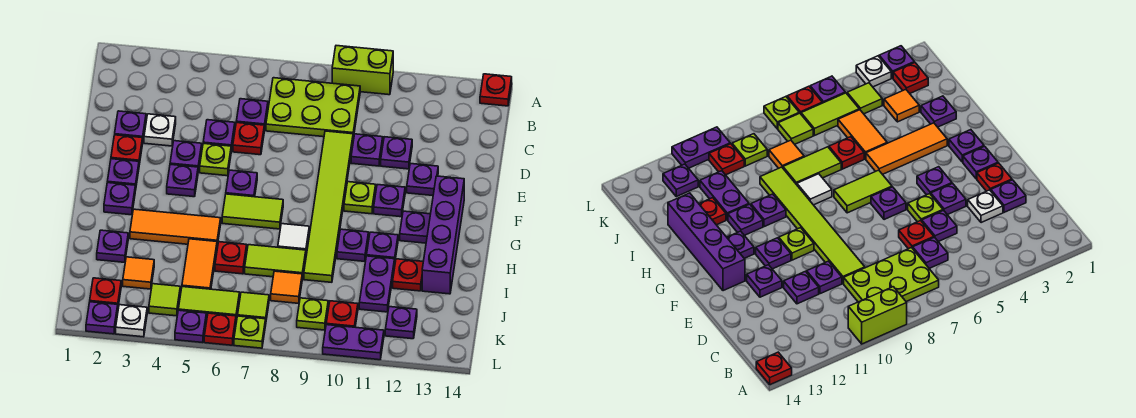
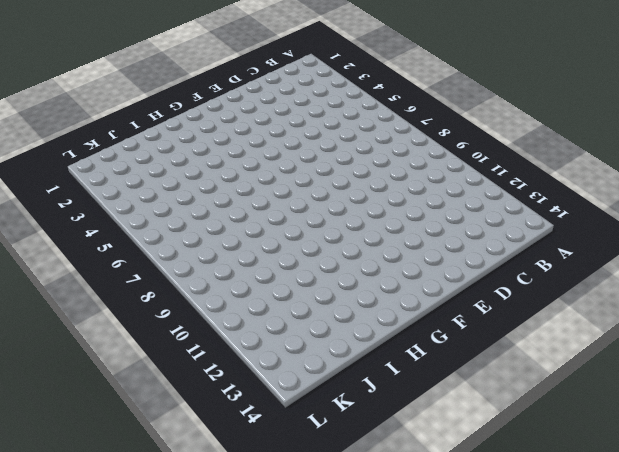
none -> lime 1x2 brick [332,46,393,95]
none -> red 1x1 plate [480,74,512,106]
none -> lime 2x3 plate [266,78,360,138]
none -> purple 1x1 plate [236,99,268,131]

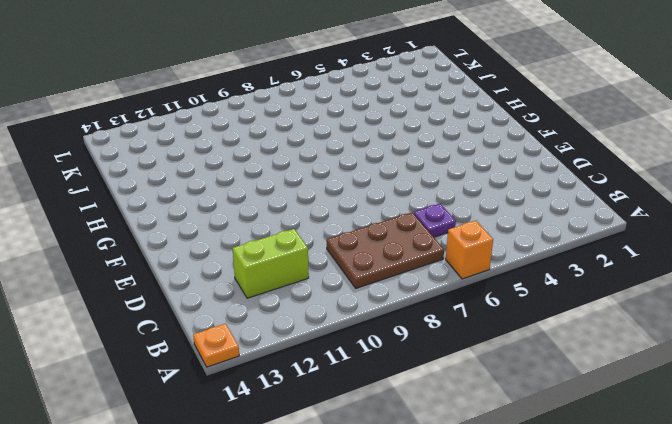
orange 1x1 brick [446,221,493,279] -> none
orange 1x1 plate [193,324,239,367] -> red 1x1 plate [480,74,512,106]
brown 2x3 plate [327,212,444,288] -> lime 2x3 plate [266,78,360,138]
lime 1x2 brick [233,229,309,298] -> lime 1x2 brick moved to [332,46,393,95]
none -> purple 1x1 plate [115,111,146,138]
none -> white 1x1 plate [144,114,176,146]
none -> purple 1x1 plate [203,120,235,151]
none -> red 1x1 plate [233,123,264,155]

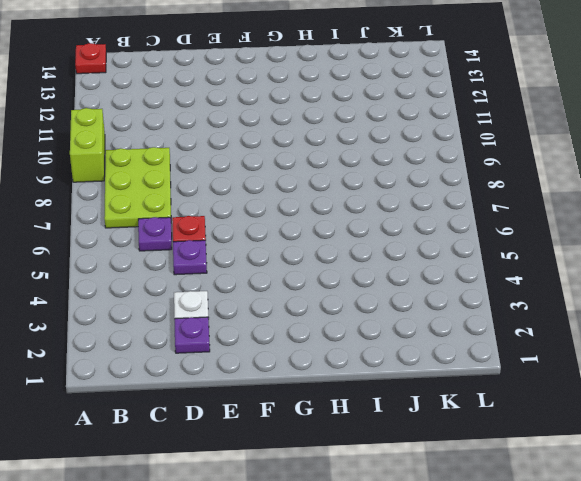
none -> lime 1x6 tile [304,131,353,282]
none -> purple 1x1 plate [351,134,383,166]
none -> purple 1x1 plate [381,137,412,169]
none -> red 1x1 plate [111,135,143,165]

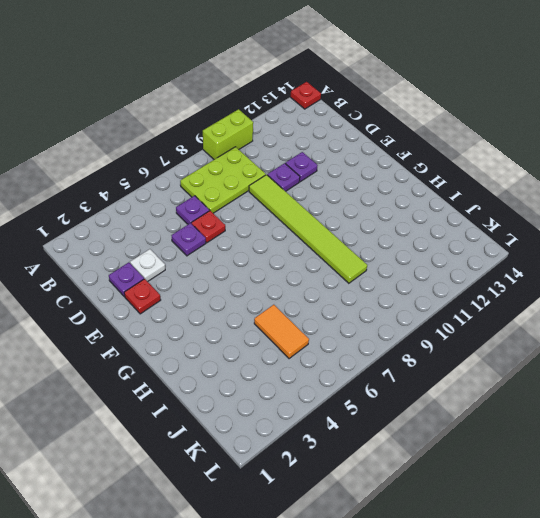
none -> purple 1x1 plate [170,141,202,171]
none -> lime 1x1 plate [200,144,231,176]
none -> purple 1x1 plate [407,164,438,196]
none -> purple 1x1 plate [107,159,139,191]

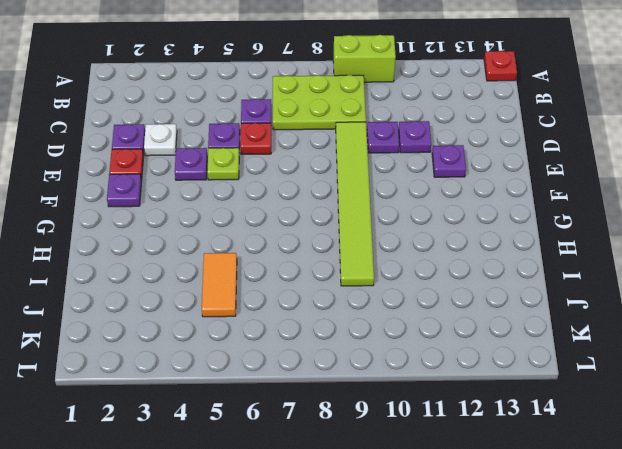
none -> purple 1x1 plate [167,164,198,197]
none -> purple 1x1 plate [226,170,257,197]
none -> lime 1x1 plate [344,182,376,214]
none -> purple 1x1 plate [374,185,405,217]

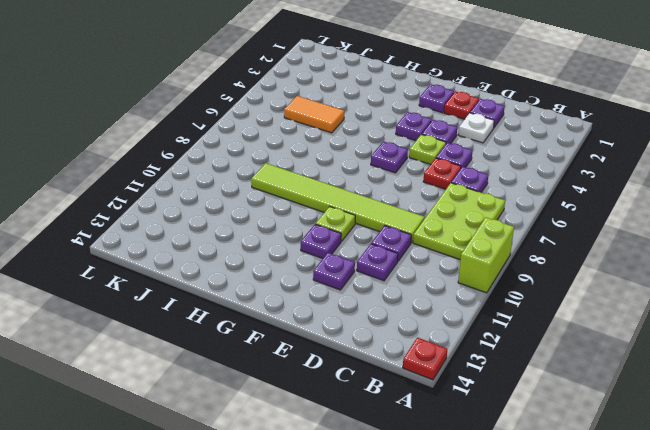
none -> purple 1x4 brick [422,176,464,294]
none -> purple 1x1 plate [104,183,135,215]
none -> lime 1x2 tile [222,194,283,229]
none -> purple 1x1 plate [400,211,430,243]

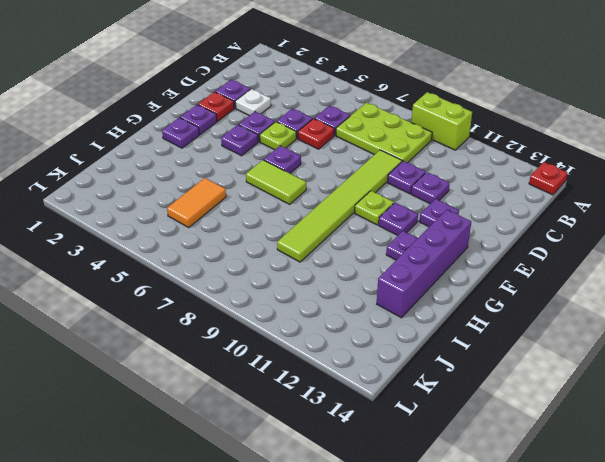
none -> orange 1x3 tile [130,209,221,245]
none -> white 1x1 tile [278,224,309,252]
none -> purple 1x1 plate [337,229,369,261]
none -> purple 1x1 plate [367,232,398,259]

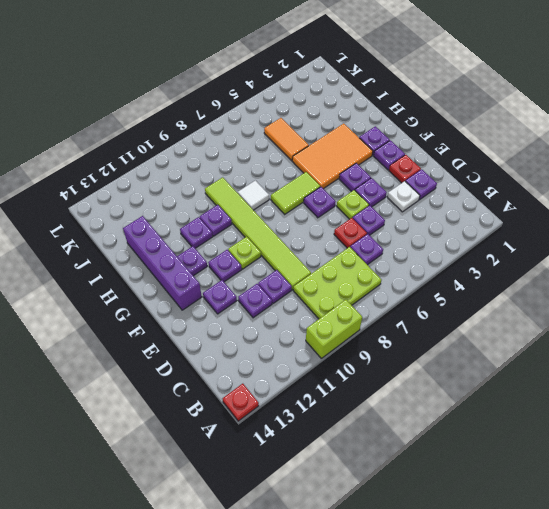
orange 2x3 tile [292,124,373,189] -> orange 1x3 tile [130,209,221,245]
none -> purple 1x1 plate [97,230,128,262]
none -> red 1x1 plate [215,242,247,274]
none -> lime 1x2 tile [245,245,306,279]
none -> purple 1x2 plate [359,256,395,312]

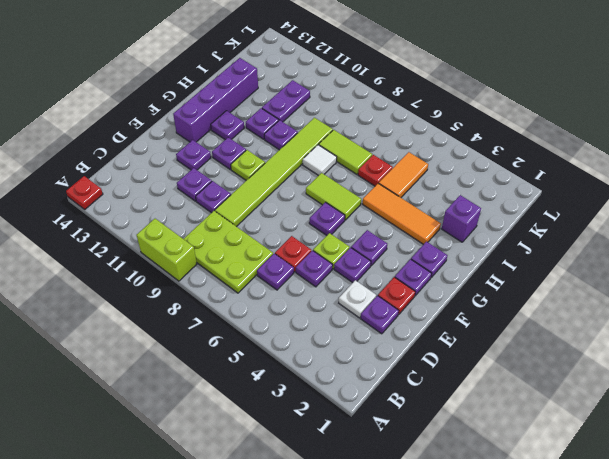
purple 1x1 brick [442,195,481,242] -> purple 1x1 plate [97,230,128,262]
none -> red 1x1 plate [393,259,423,291]
none -> orange 1x1 tile [123,257,154,289]
none -> orange 1x1 tile [271,271,302,303]
none -> red 1x1 plate [90,278,121,306]

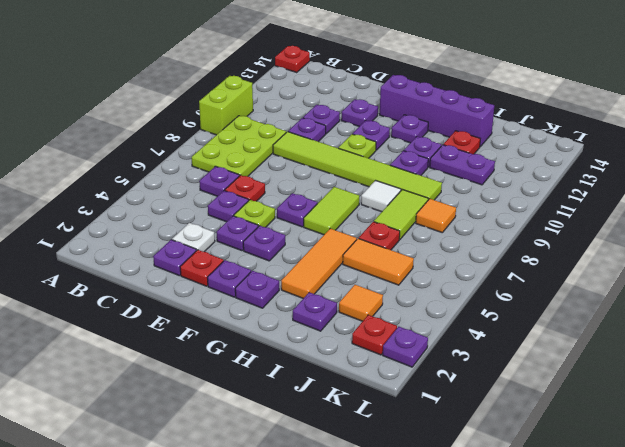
none -> lime 1x1 tile [149,284,180,316]
none -> lime 1x2 tile [178,287,240,319]
none -> lime 1x1 tile [238,292,269,319]
none -> lime 1x1 plate [297,298,328,330]

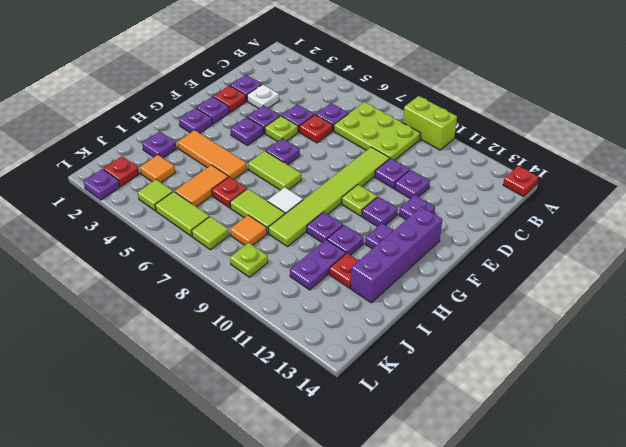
none -> red 1x1 plate [326,301,358,327]
none -> purple 1x1 plate [385,307,417,339]
none -> white 1x1 plate [116,305,147,337]
none -> purple 1x1 plate [175,310,206,343]

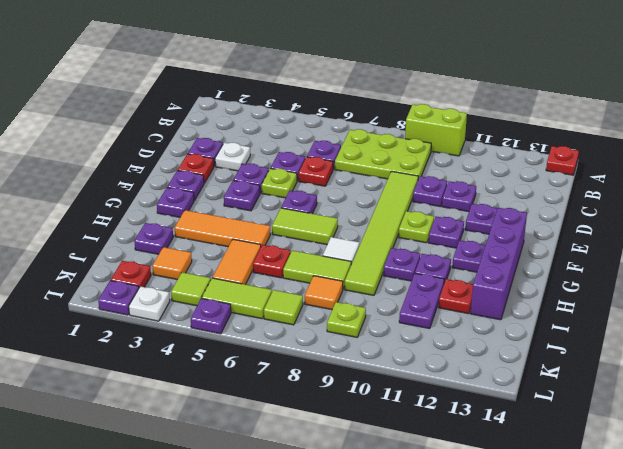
none -> red 1x1 plate [326,301,358,327]
none -> purple 1x1 plate [385,307,417,339]
none -> red 1x1 plate [204,313,236,345]
none -> lime 1x1 plate [234,316,266,348]

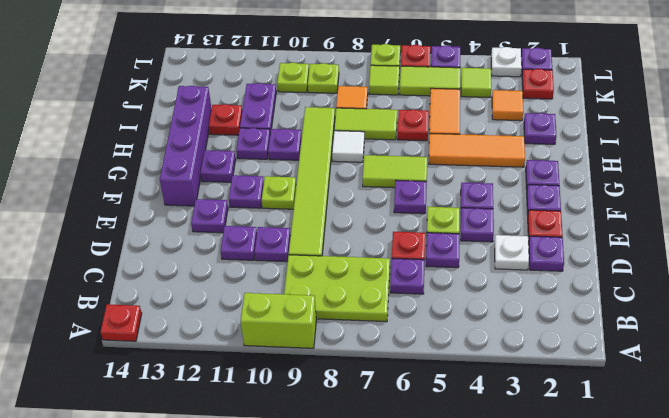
lime 1x1 plate [277,62,309,93] -> red 1x1 plate [326,301,358,327]
none -> purple 1x1 plate [385,307,417,339]
none -> purple 1x2 plate [323,325,384,360]

